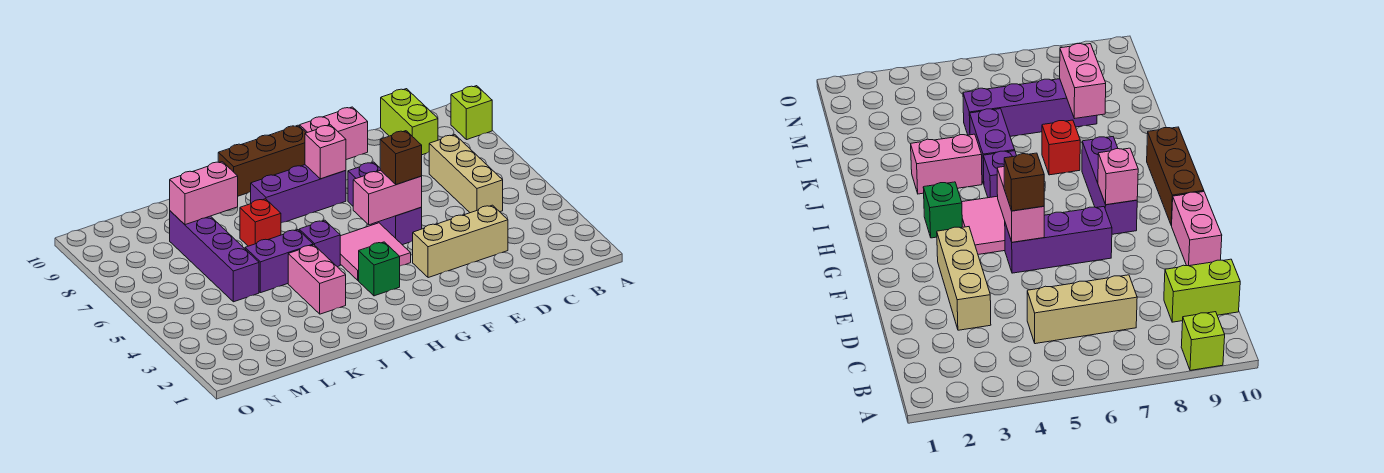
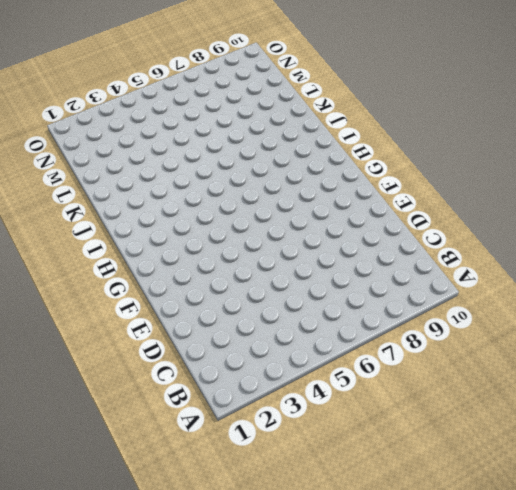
none -> lime 1x1 brick [451,86,492,140]
none -> tan 1x3 brick [429,135,503,213]
none -> lime 1x2 brick [381,89,438,155]

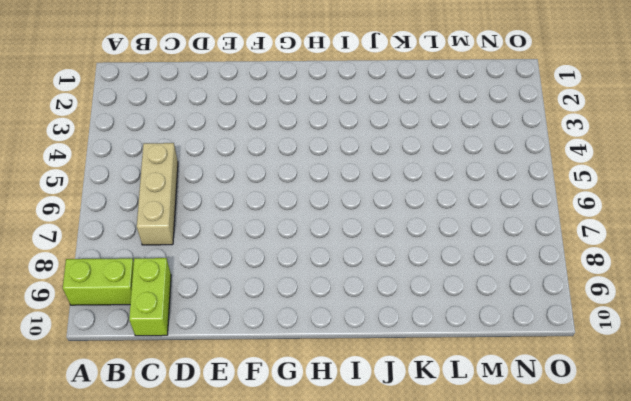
lime 1x2 brick [63,258,134,305] -> lime 1x1 brick [451,86,492,140]
none -> tan 1x3 brick [413,205,508,278]
none -> pink 1x2 brick [300,107,368,160]
none -> purple 1x3 brick [348,162,422,245]

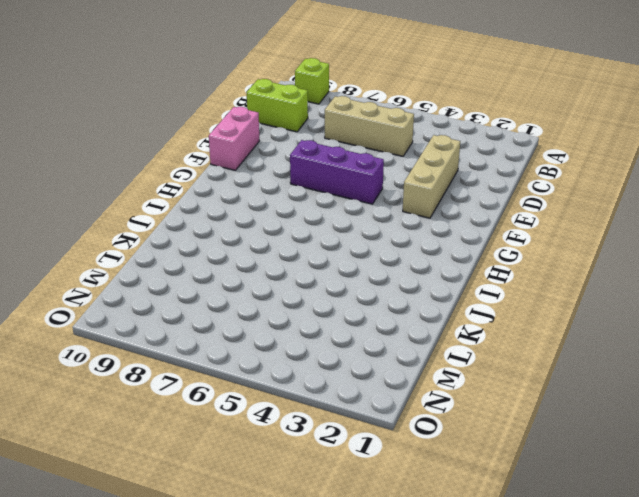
none -> pink 2x2 tile [340,223,411,280]
none -> purple 1x3 brick [251,165,346,223]
none -> brown 1x3 brick [218,125,306,196]

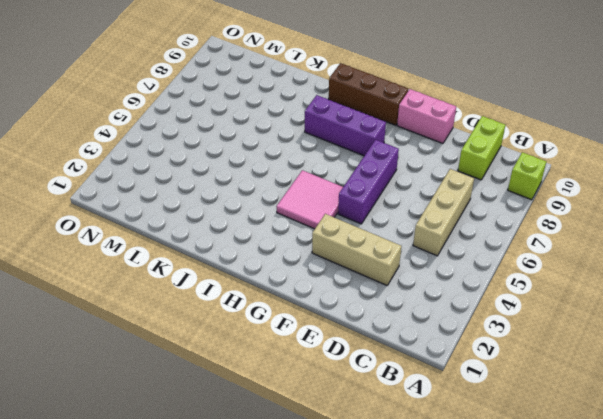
none -> green 1x1 brick [359,242,400,296]
none -> purple 1x1 brick [299,220,340,267]
none -> pink 1x2 brick [288,245,346,314]

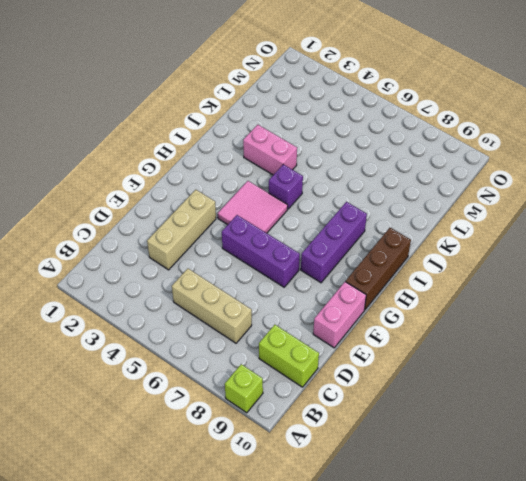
none -> green 1x1 brick [359,242,400,296]
none -> purple 1x2 brick [245,230,313,293]
none -> red 1x1 brick [240,199,281,246]

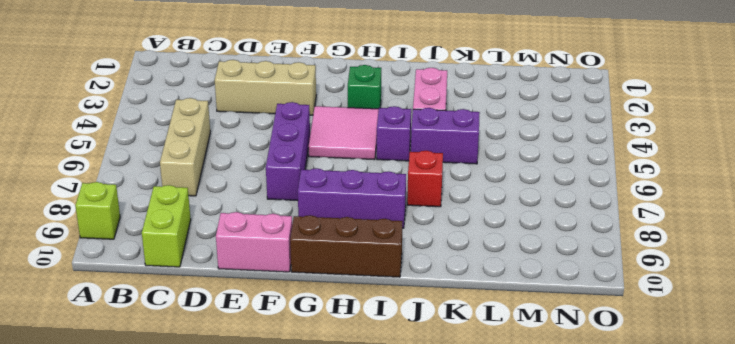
none -> purple 1x4 brick [170,211,259,302]
none -> pink 1x2 brick [353,170,422,225]
none -> pink 1x1 brick [305,125,346,179]

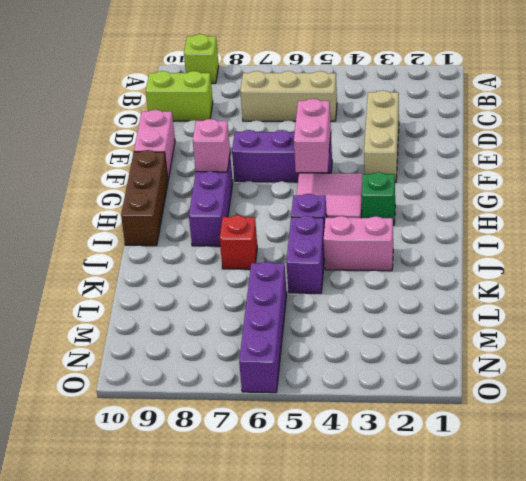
purple 1x4 brick [239,262,287,393] -> purple 1x4 brick turned to [170,211,259,302]
none -> pink 1x2 brick [170,162,238,225]
none -> brown 1x1 brick [380,131,422,185]

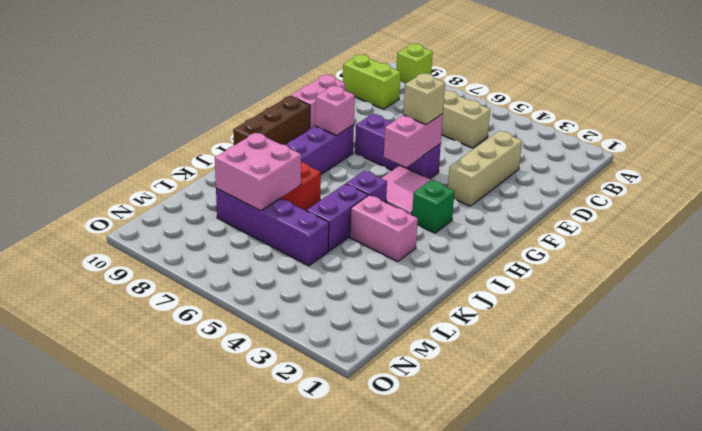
tan 1x1 brick [403,73,445,125] -> brown 1x1 brick [380,131,422,185]
pink 2x2 brick [215,133,301,211] -> pink 1x2 brick [170,162,238,225]

